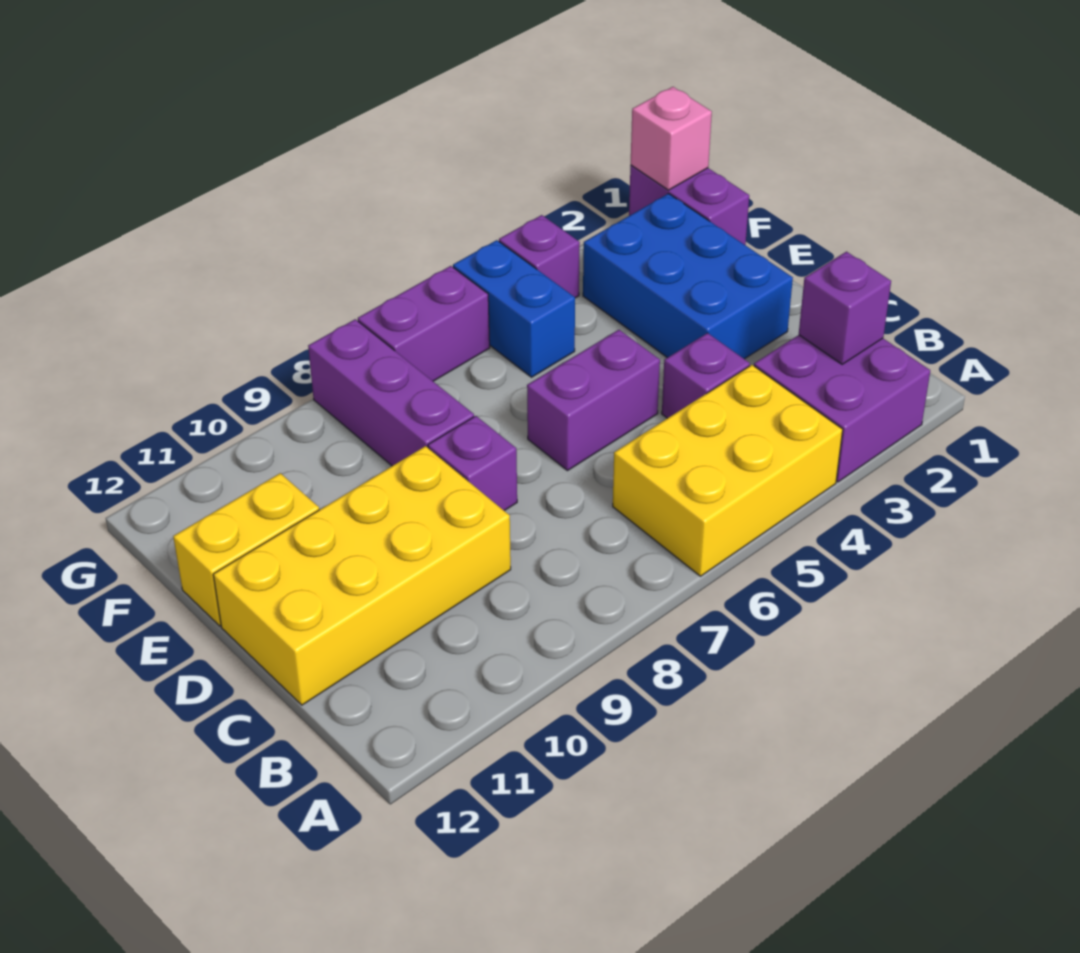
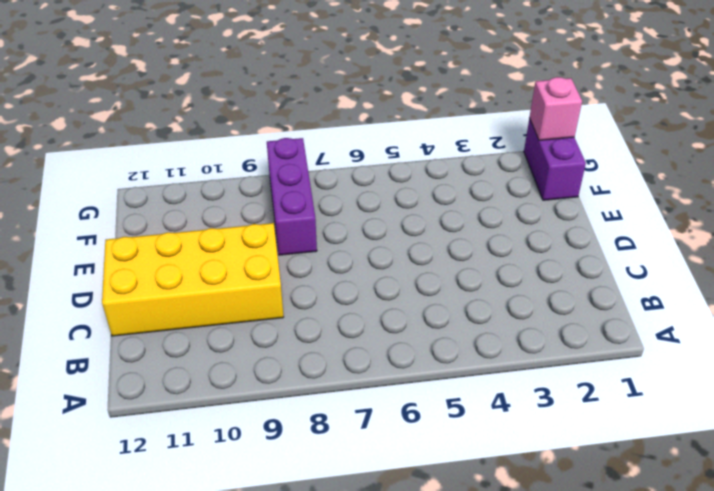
none -> purple 2x2 brick [754,335,930,482]
none -> yellow 2x3 brick [613,365,843,576]
none -> purple 1x1 brick [662,333,750,418]

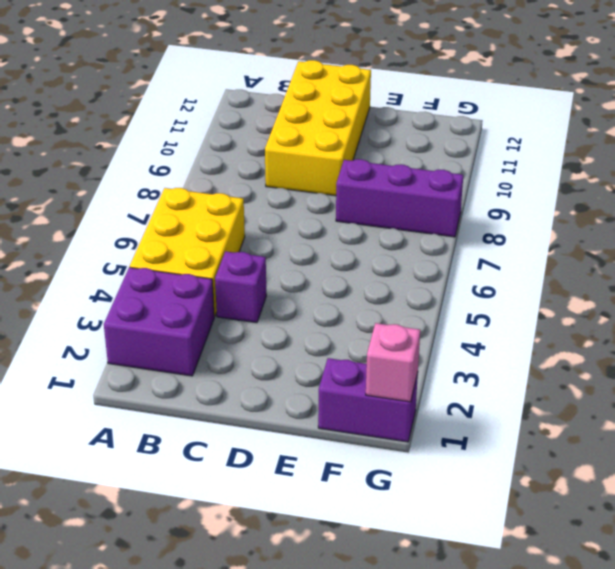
none -> blue 2x3 brick [583,194,793,359]
none -> purple 1x2 brick [527,330,660,471]
none -> purple 1x1 brick [428,416,517,511]

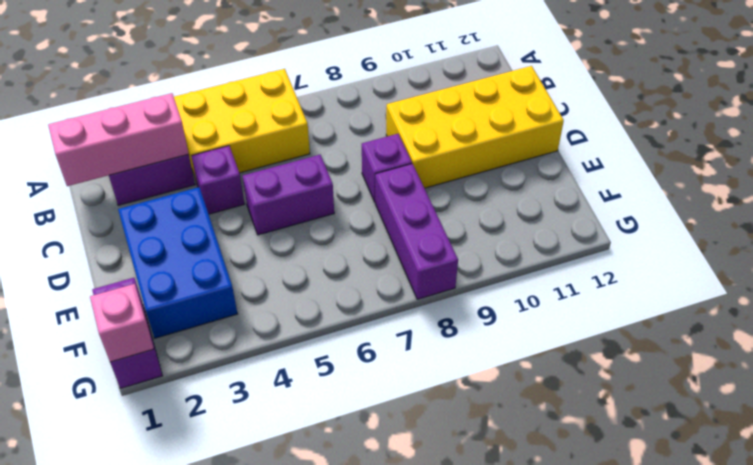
pink 1x3 brick [48,93,189,186] -> purple 1x1 brick [799,252,891,364]
none -> yellow 1x2 brick [173,473,319,626]
none -> blue 1x2 brick [453,240,575,377]
none -> purple 1x1 brick [499,215,580,298]

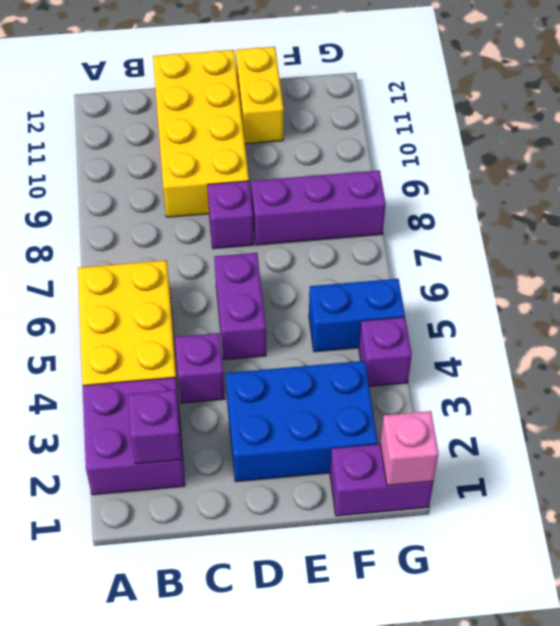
none -> purple 1x2 brick [358,266,490,381]

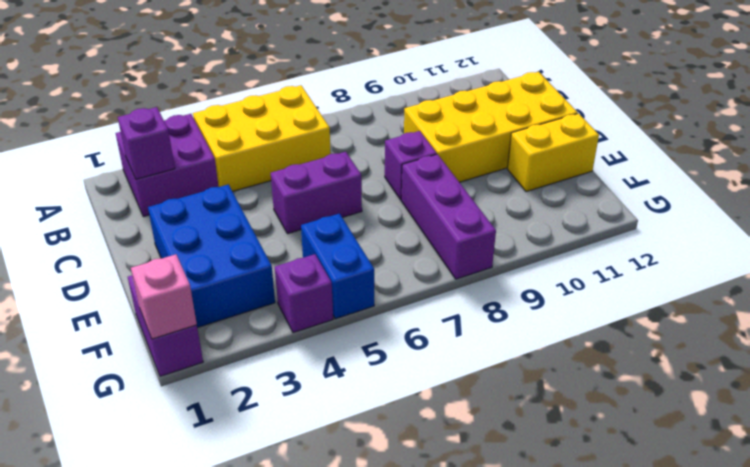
none -> purple 1x1 brick [662,333,750,418]
none -> purple 1x2 brick [358,266,490,381]

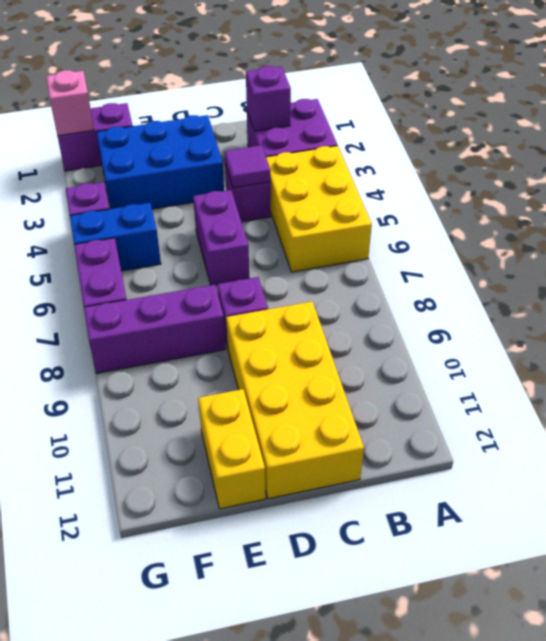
purple 1x1 tile [224,145,271,188] -> none

